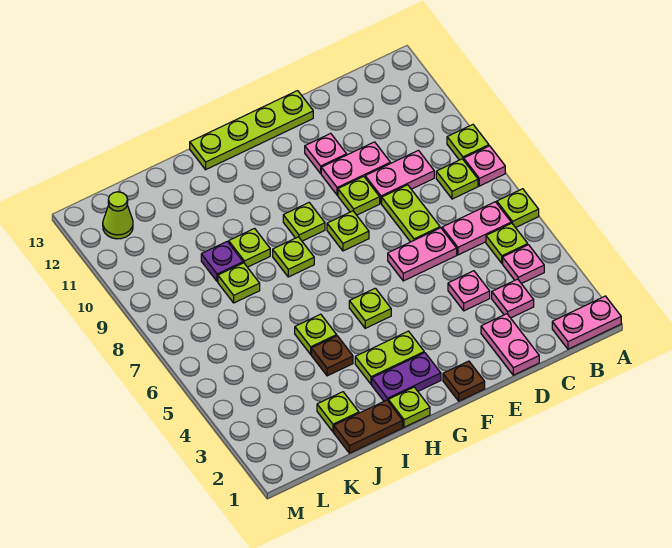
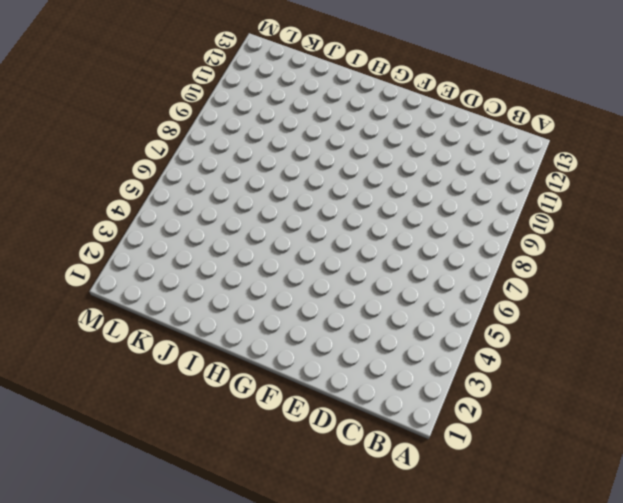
none -> pink 1x2 plate [552,296,621,349]
none -> lime 1x1 plate [497,189,539,228]
none -> pink 1x1 plate [464,146,505,186]
none -> lime 1x1 plate [447,125,489,160]

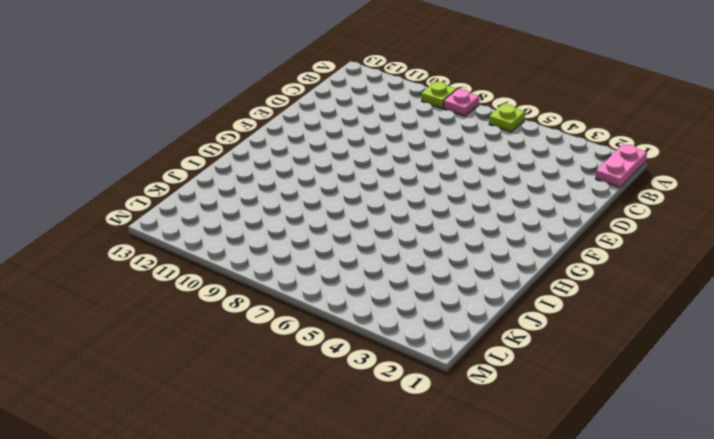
none -> pink 1x1 plate [503,245,544,284]
none -> lime 1x1 plate [486,223,528,263]
none -> pink 1x2 plate [442,202,511,255]
none -> lime 1x1 plate [436,159,478,199]

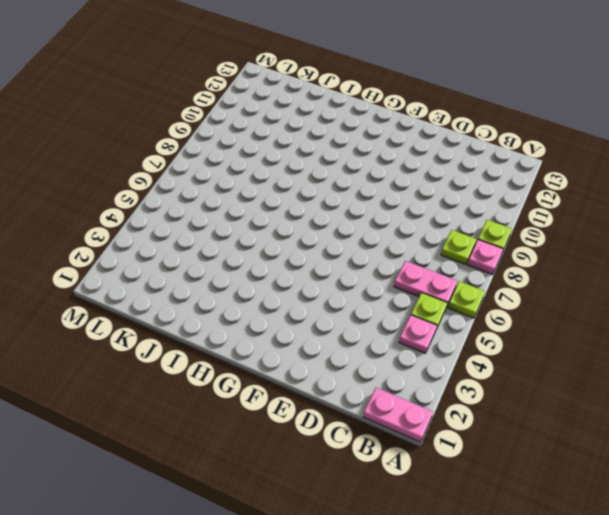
none -> pink 1x1 plate [492,279,534,318]
none -> pink 1x2 plate [365,150,434,203]
none -> pink 1x2 plate [481,314,539,375]
none -> pink 1x1 plate [448,271,490,311]

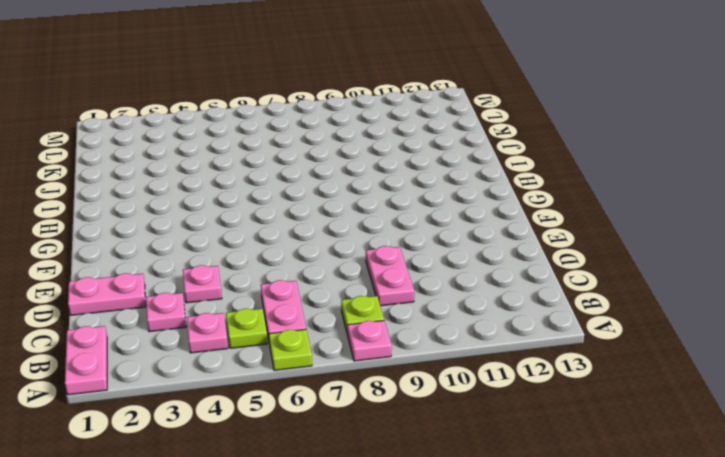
none -> lime 1x1 plate [447,125,489,160]
none -> pink 1x2 plate [388,228,457,281]
none -> lime 1x2 plate [382,185,440,242]
none -> pink 1x2 plate [321,142,390,195]

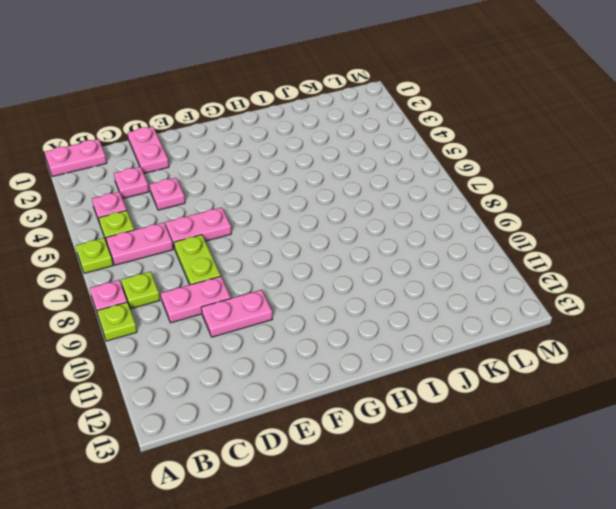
none -> lime 1x1 plate [338,176,380,215]
none -> pink 1x1 plate [305,133,347,173]
none -> lime 1x4 plate [190,91,313,170]
none -> brown 1x1 plate [443,361,485,401]

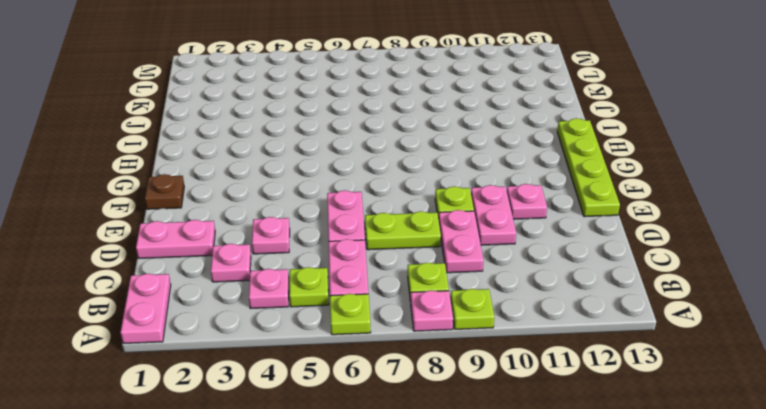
none -> lime 1x1 plate [327,211,369,251]
none -> purple 1x2 plate [372,353,441,401]
none -> lime 1x2 plate [355,331,424,384]
none -> lime 1x1 plate [349,288,391,328]

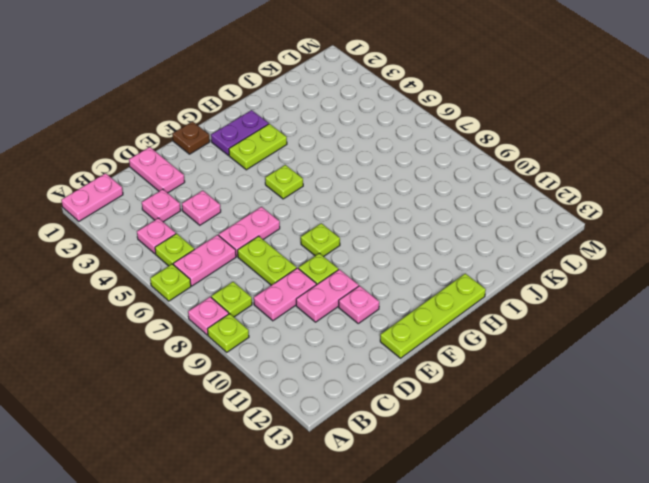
none -> lime 1x1 plate [283,203,325,241]
none -> lime 1x1 plate [388,387,430,427]
none -> lime 1x1 plate [273,237,314,277]
none -> brown 1x2 plate [334,400,403,453]

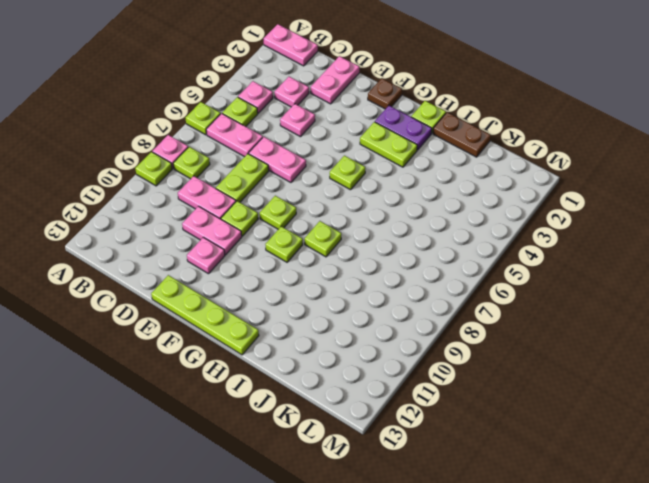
none -> brown 1x1 plate [311,336,353,376]
none -> lime 1x1 plate [295,314,337,354]
none -> lime 1x1 plate [229,229,270,267]
none -> lime 1x1 plate [317,392,359,432]

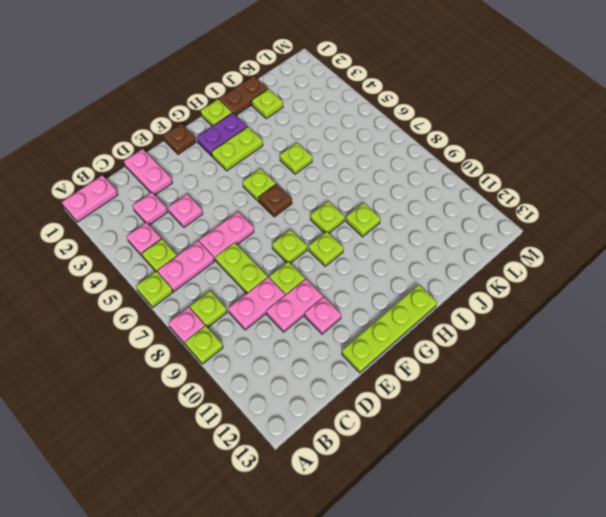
brown 1x1 plate [258,184,292,217] -> brown 1x1 plate moved to [311,336,353,376]
none -> lime 1x1 plate [218,263,260,303]
none -> purple 1x1 plate [201,242,243,282]
none -> lime 1x1 cone [103,192,133,239]

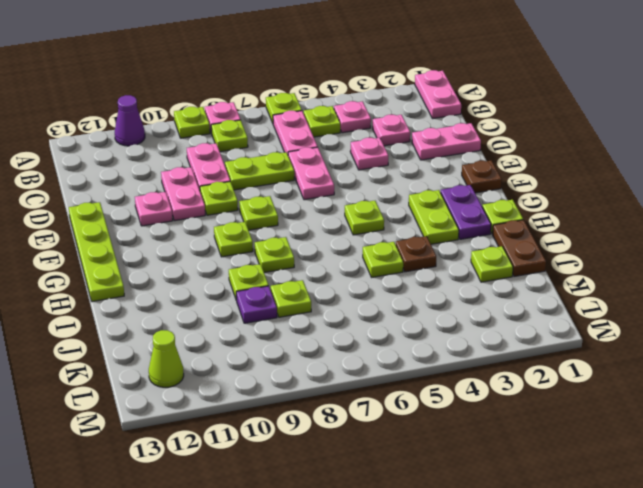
purple 1x1 cone [115,95,145,146] -> none

